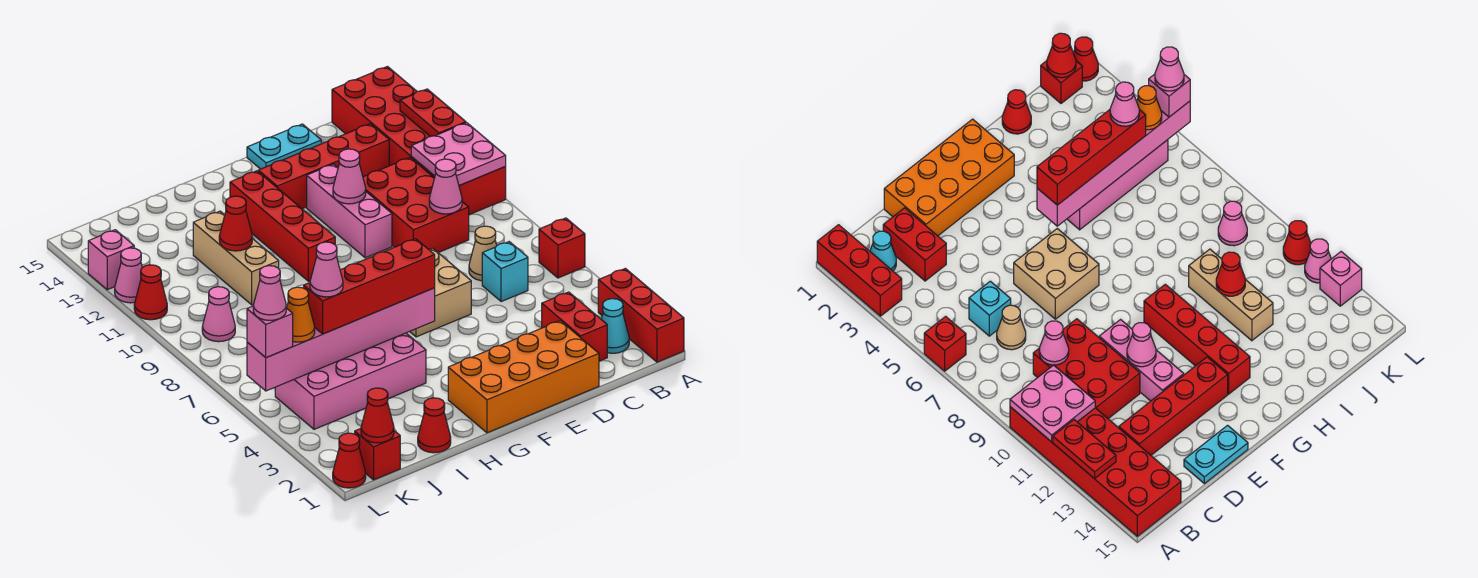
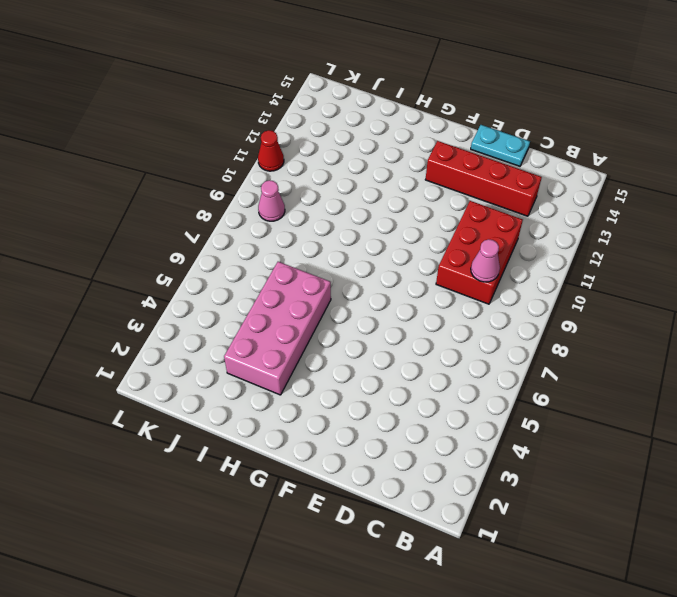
pink 2x4 brick [224,262,331,395] -> pink 2x4 brick turned to [275,333,426,429]
none -> red 1x3 brick [598,268,684,362]
none -> red 1x1 brick [539,218,585,278]
none -> red 2x6 brick [332,67,506,215]
none -> cyan 1x1 cone [601,299,629,353]

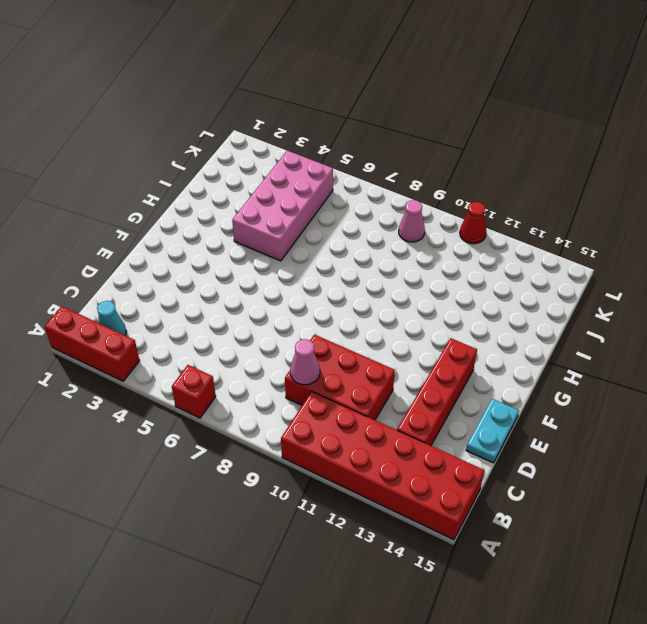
none -> red 1x2 brick [542,292,607,361]
none -> cyan 1x1 brick [482,242,528,302]
none -> tan 1x1 cone [469,226,497,281]
none -> orange 2x4 brick [448,321,599,433]

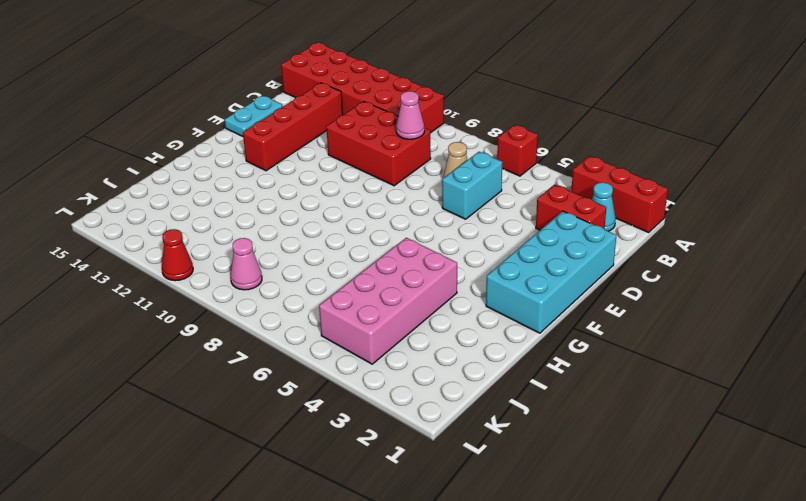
cyan 1x2 brick [442,152,502,219] -> cyan 1x1 brick [482,242,528,302]
cyan 2x4 brick [486,211,616,333] -> orange 2x4 brick [448,321,599,433]
none -> tan 2x2 brick [410,248,471,337]
none -> pink 1x3 brick [307,164,392,258]
none -> red 1x4 brick [230,171,335,281]
none -> red 1x1 cone [418,398,451,453]

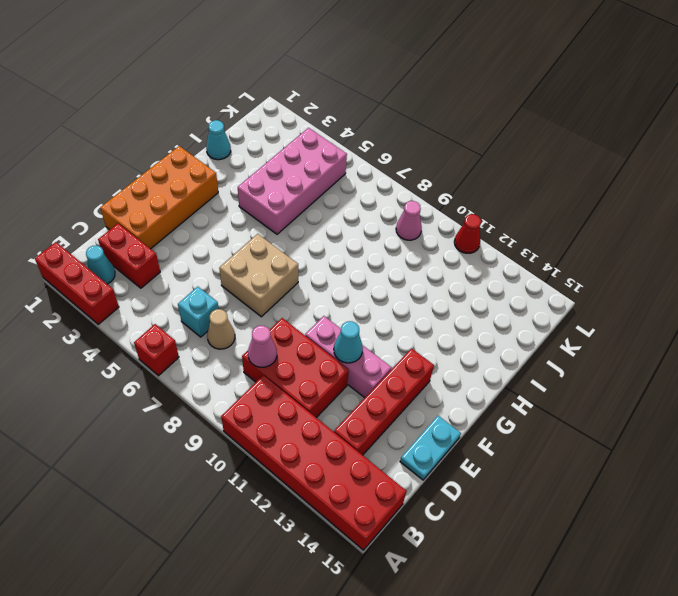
cyan 1x1 cone [334,321,363,363] -> pink 1x1 cone [333,149,366,204]
cyan 1x1 cone [206,120,231,160] -> red 1x1 cone [418,398,451,453]
none -> red 1x4 brick [230,171,335,281]
none -> tan 1x3 brick [193,211,279,305]
none -> red 1x1 brick [355,429,400,480]
none -> red 1x1 cone [333,433,366,488]

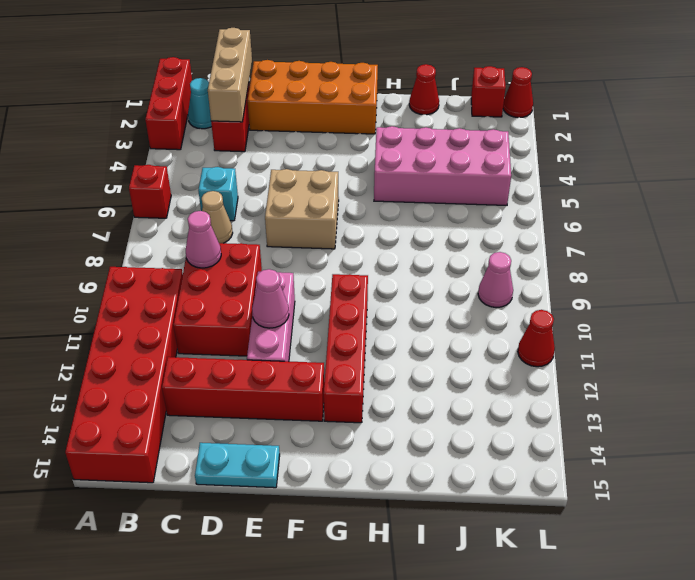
tan 1x3 brick [208,28,252,122] -> tan 1x3 brick moved to [193,211,279,305]
none -> pink 1x1 cone [115,248,142,303]
none -> pink 1x1 brick [88,230,134,290]
none -> pink 2x2 plate [411,123,506,185]
none -> red 1x2 plate [400,89,466,137]

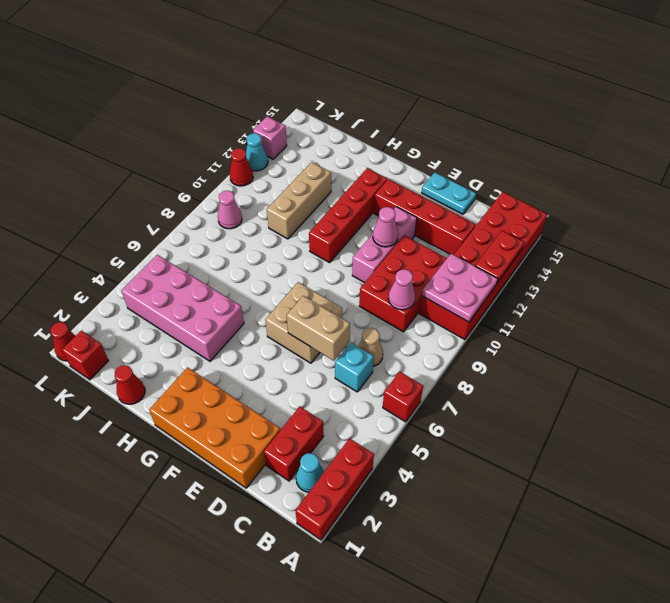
tan 1x2 brick [287,296,350,361] -> none
cyan 1x1 cone [246,133,268,171] -> pink 1x1 cone [115,248,142,303]
none -> pink 1x6 brick [247,288,435,391]
none -> red 1x1 cone [219,196,252,251]
none -> red 1x1 cone [361,388,394,443]
none -> red 1x4 brick [304,239,435,334]

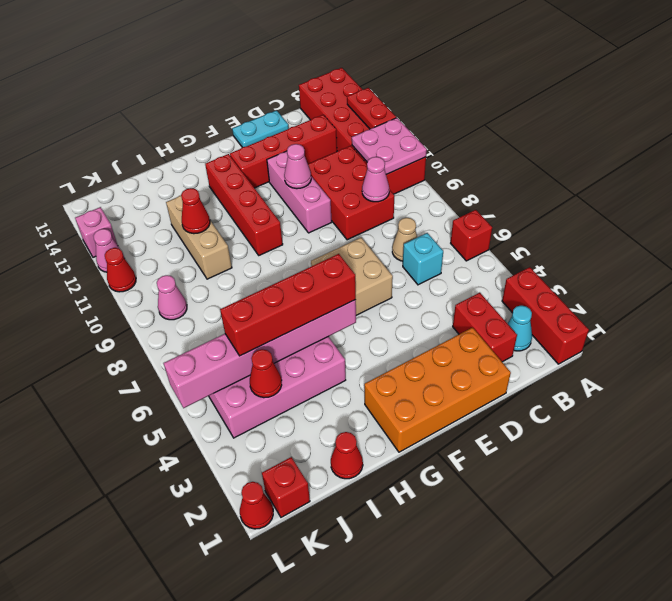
red 1x1 cone [250,349,282,398] -> red 1x1 cone moved to [361,388,394,443]
none -> orange 1x1 cone [287,287,315,342]
none -> pink 1x1 brick [247,306,293,358]
none -> pink 1x1 cone [310,242,343,297]
none -> pink 1x1 cone [253,266,286,320]

